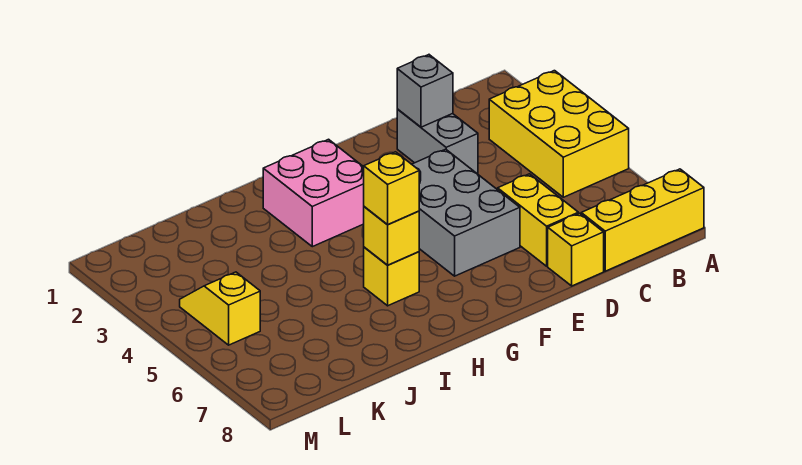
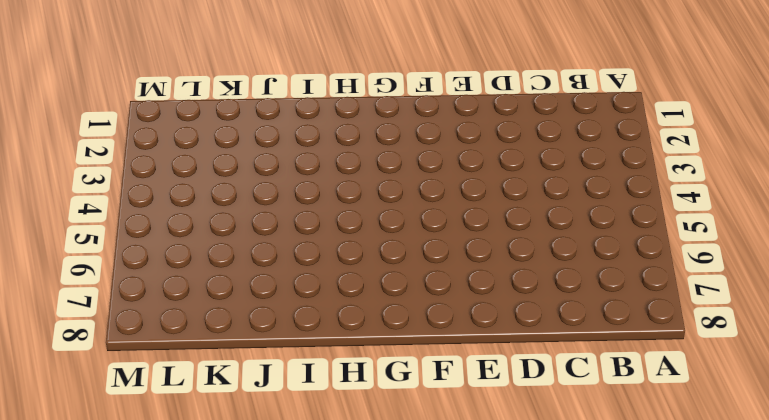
none -> yellow 2x3 brick [489,71,629,197]
none -> yellow 1x3 brick [581,169,704,271]
none -> grey 1x2 brick [397,109,478,174]

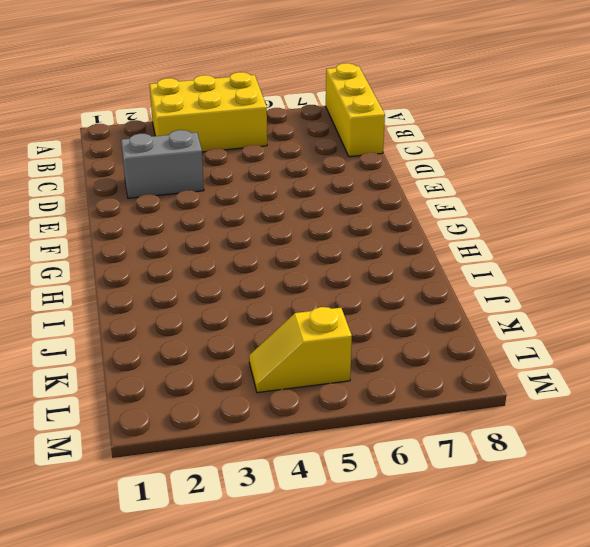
none -> yellow 1x2 brick [498,174,578,266]
none -> yellow 1x1 brick [548,213,604,286]
none -> grey 2x3 brick [412,149,520,276]

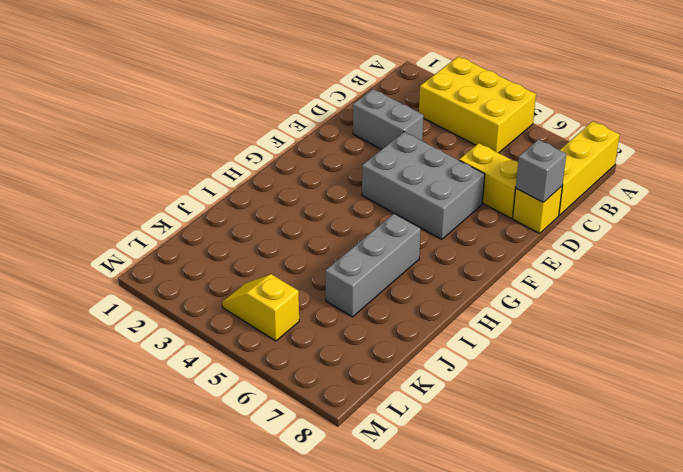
grey 1x1 brick [516,140,566,202] -> grey 1x1 brick moved to [397,55,453,127]
grey 1x3 brick [325,214,421,317] -> yellow 1x1 brick [364,247,419,306]
none -> pink 2x2 brick [263,139,364,247]
none -> yellow 1x1 brick [364,207,419,265]
none -> yellow 1x1 brick [364,152,419,225]

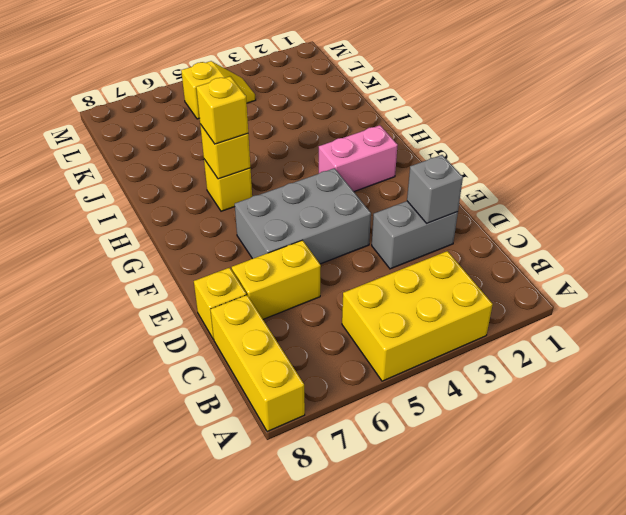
pink 1x2 brick [319,125,398,192] -> pink 2x2 brick [263,139,364,247]

